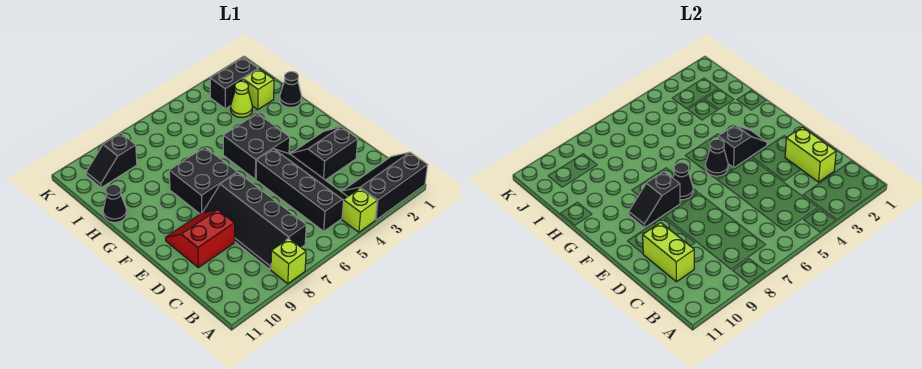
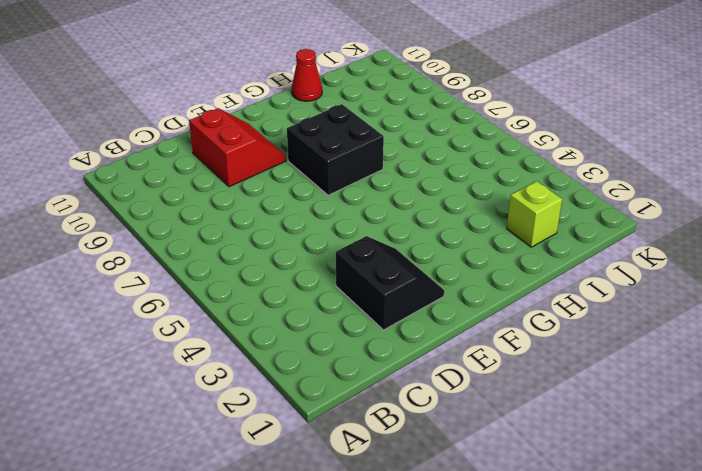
red 1x1 cone [292,49,322,101] -> black 1x1 cone [103,185,127,222]
none -> black 2x3 slope [342,152,428,220]
none -> lime 1x1 brick [342,188,377,232]
none -> lime 1x1 brick [271,238,306,284]

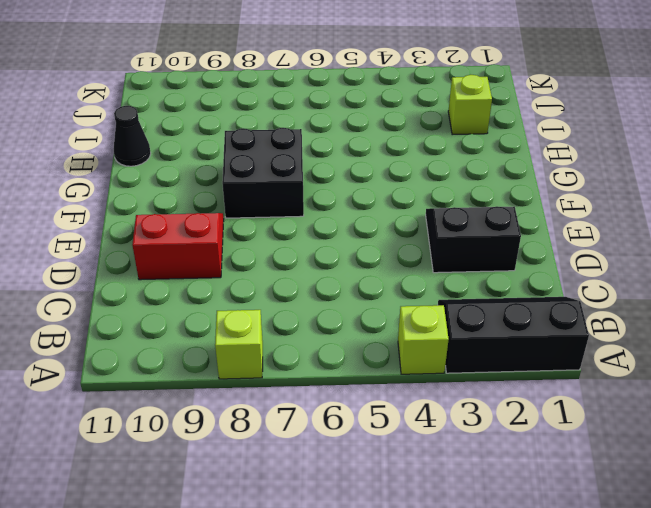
none -> black 2x4 slope [256,149,347,231]
none -> black 2x4 slope [203,173,306,270]
none -> black 2x2 brick [223,113,290,179]

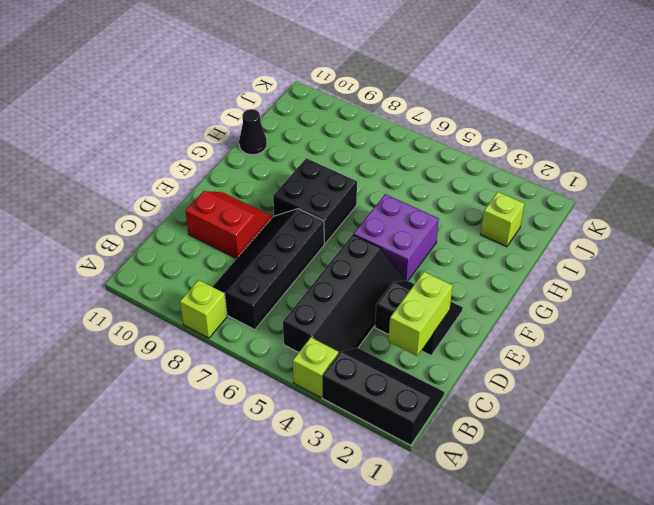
purple 2x2 brick [353,194,439,281] -> black 2x2 brick [223,113,290,179]
none -> black 1x1 cone [280,72,301,107]
none -> lime 1x1 cone [231,81,252,117]
none -> black 1x2 brick [210,58,258,109]

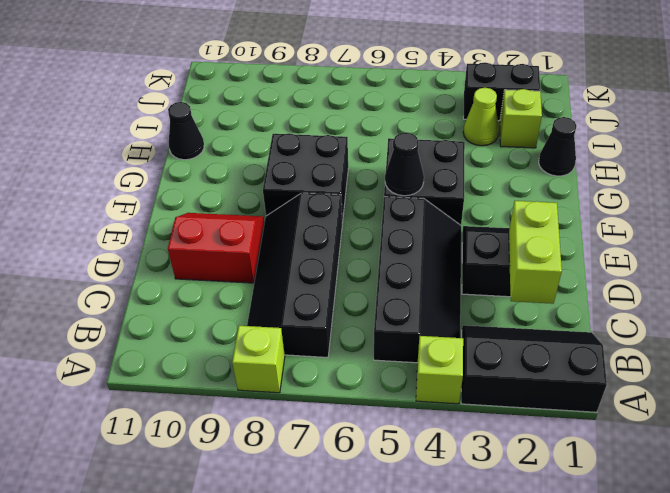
none -> black 1x2 slope [86,133,137,188]
none -> lime 1x2 brick [643,223,694,282]
none -> black 1x2 slope [718,125,767,168]

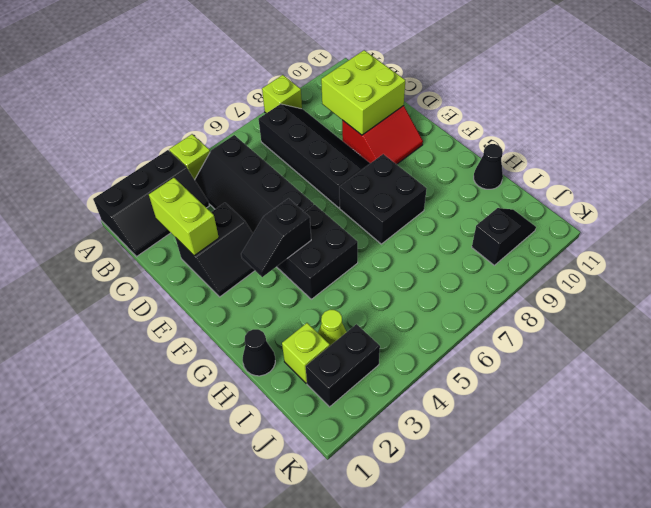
lime 2x2 brick [321,50,405,135] -> lime 1x2 brick [643,223,694,282]
none -> black 1x1 cone [705,139,728,176]
none -> black 1x1 cone [673,163,693,200]
none -> black 1x2 slope [629,172,680,228]

